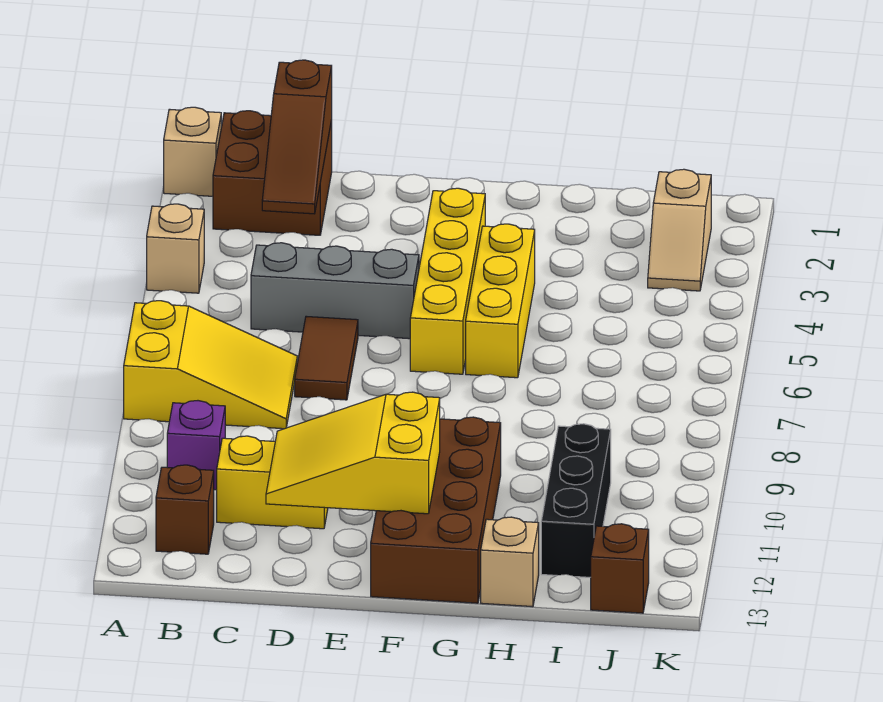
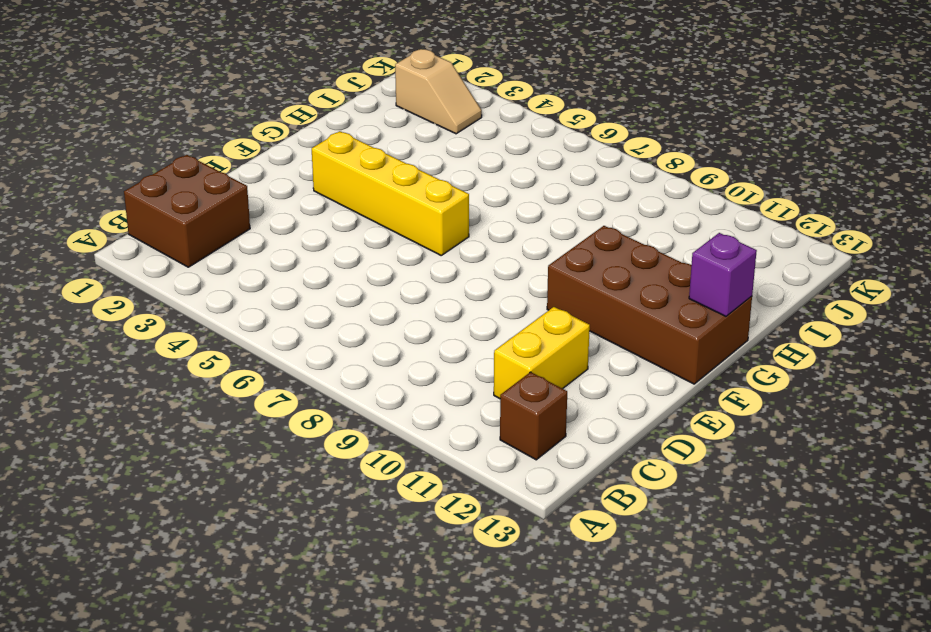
purple 1x1 brick [689,233,757,316] -> purple 1x1 brick moved to [167,401,225,490]
none -> tan 1x1 brick [164,107,221,196]
none -> tan 1x1 brick [147,204,204,293]
none -> yellow 2x3 slope [124,301,297,429]

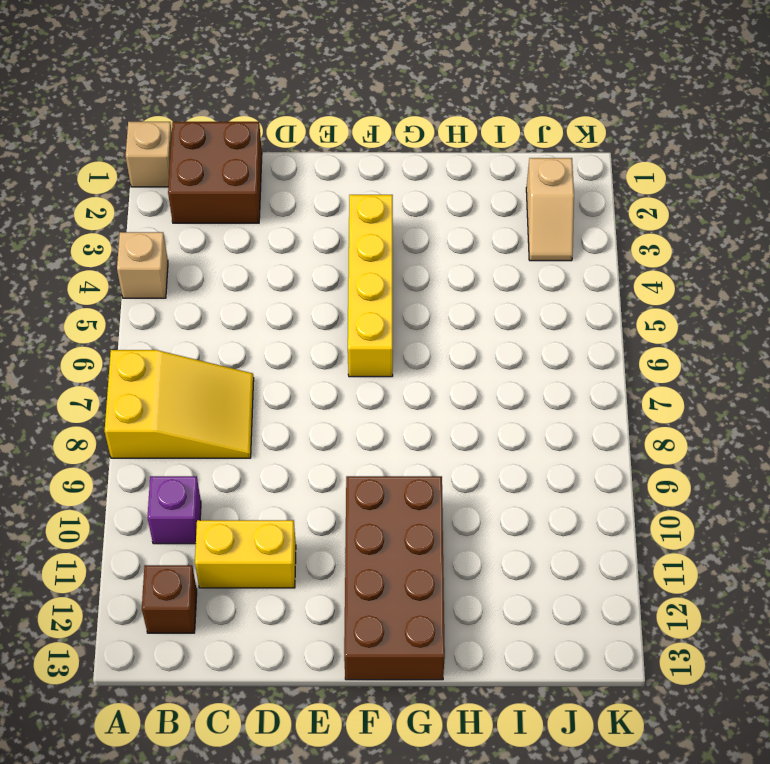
none -> grey 1x3 brick [251,243,419,339]
none -> brown 1x2 tile [295,316,358,400]
none -> yellow 1x3 brick [466,224,535,378]

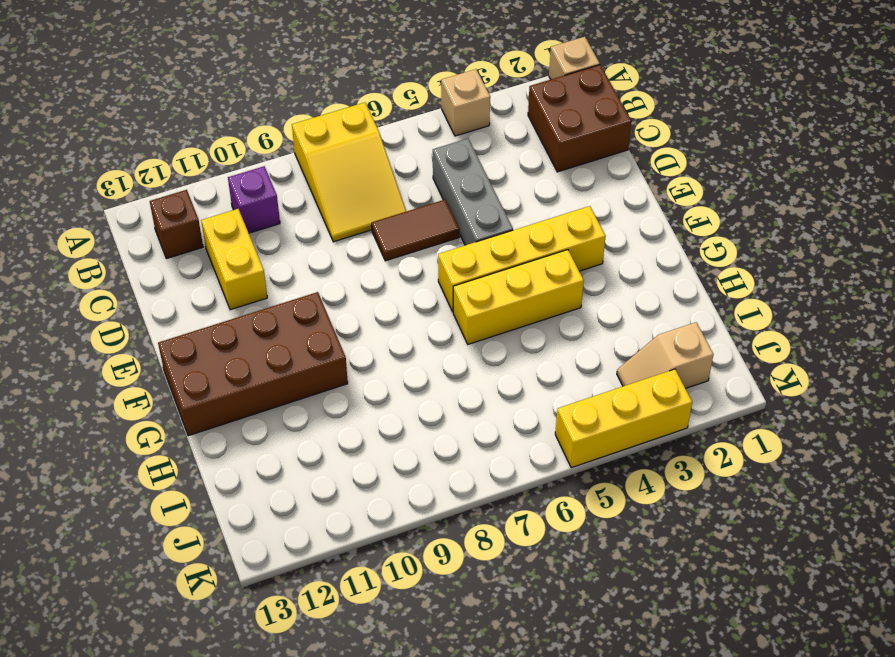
yellow 1x3 brick [555,369,692,468] -> none
none -> tan 1x1 brick [481,517,539,607]
none -> black 1x3 brick [541,424,611,577]
none -> brown 1x1 brick [591,524,649,613]

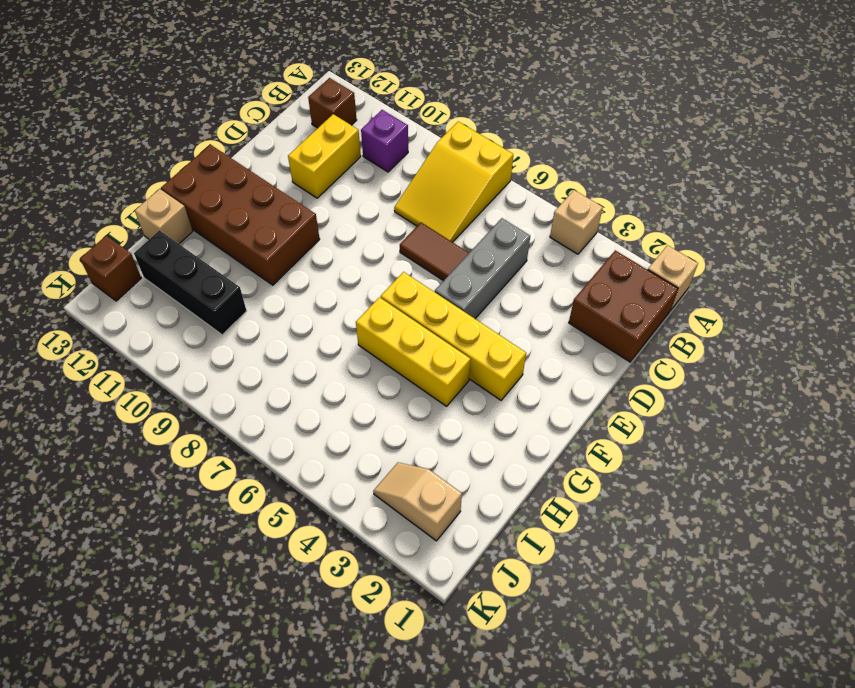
none -> brown 1x3 slope [262,60,332,214]
none -> yellow 2x3 slope [266,392,440,514]

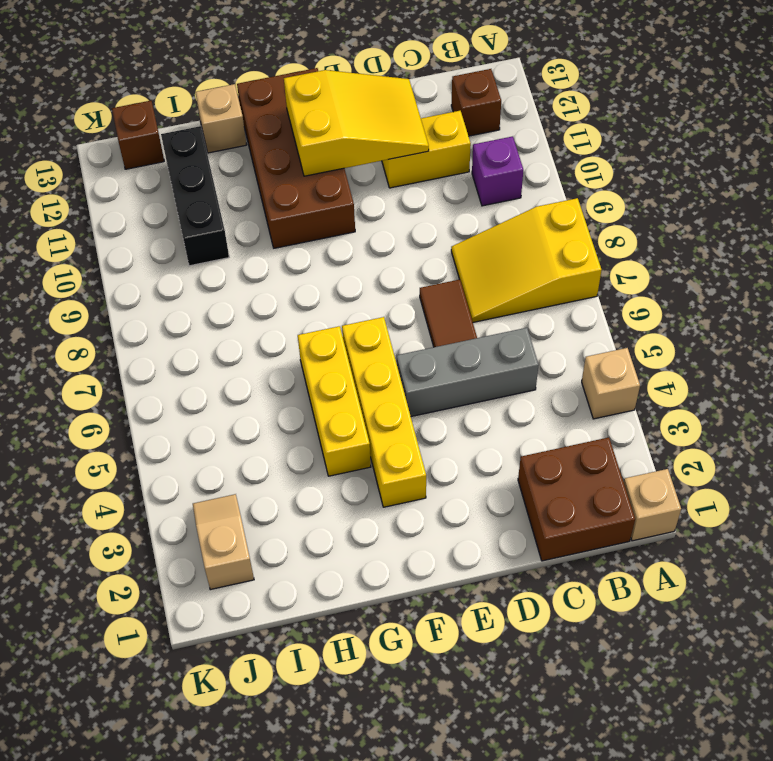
none -> brown 1x3 slope [262,60,332,214]

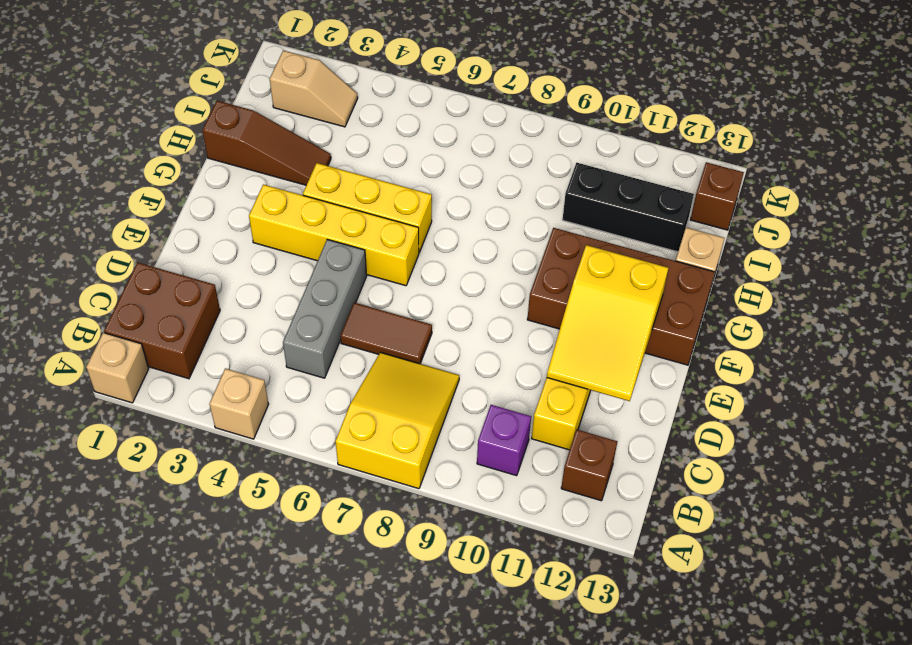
brown 1x3 slope [202,101,331,185] -> brown 1x3 slope moved to [262,60,332,214]

